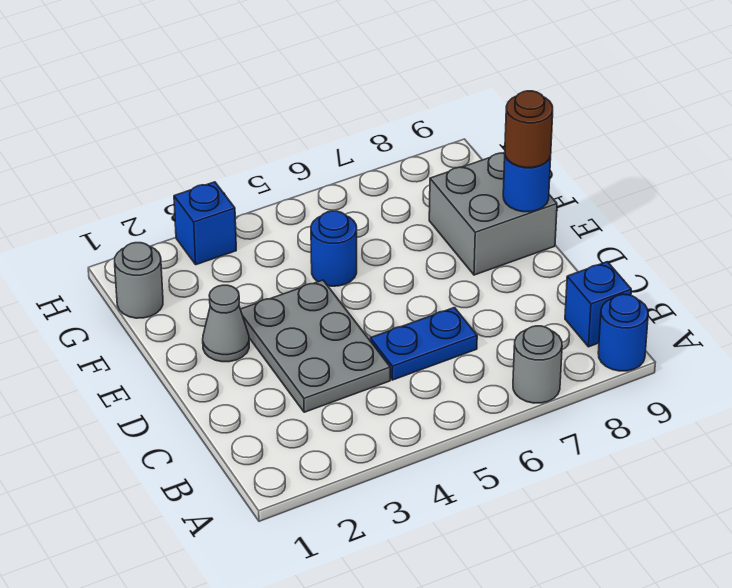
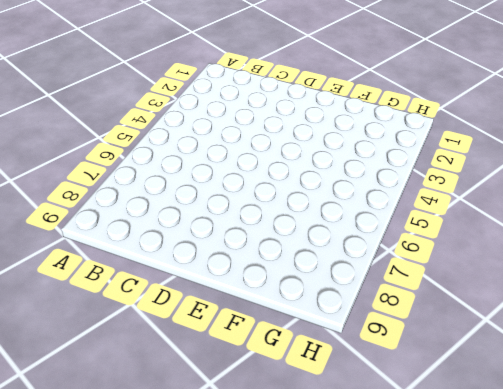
none -> grey 1x1 round brick [513,326,562,403]
none -> blue 1x1 round brick [598,294,648,371]
none -> blue 1x1 brick [565,262,631,347]

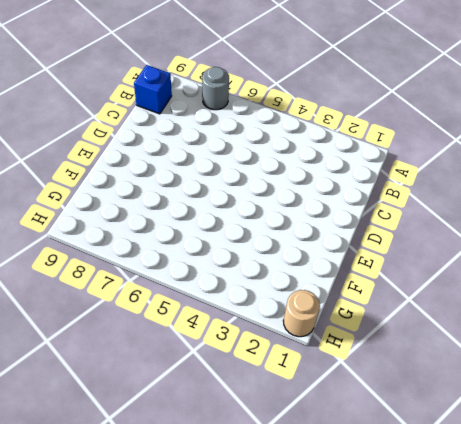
tan 1x1 round brick [283,290,320,337] -> none
none -> blue 1x1 round brick [598,294,648,371]
none -> grey 2x3 plate [240,280,390,412]
none -> blue 1x2 plate [370,308,477,380]

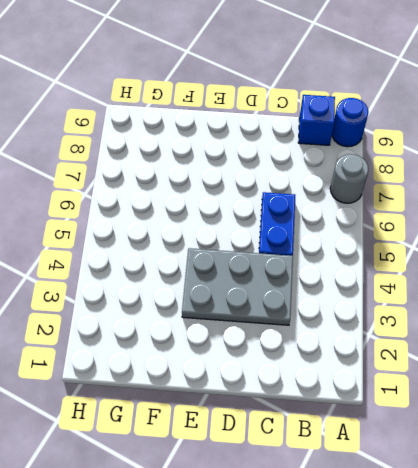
none -> grey 1x1 cone [203,285,249,362]
none -> grey 2x2 brick [429,153,557,275]
none -> blue 1x1 round brick [311,211,357,286]

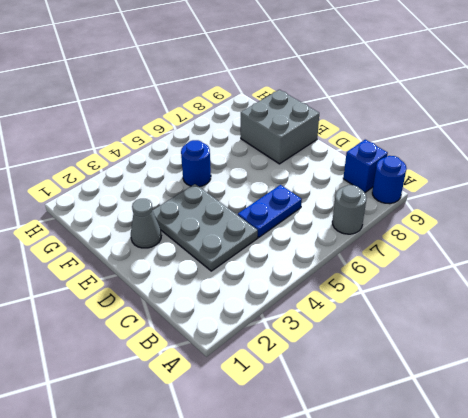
none -> grey 1x1 round brick [115,243,163,318]
none -> blue 1x1 brick [174,182,236,265]
none -> blue 1x1 round brick [503,156,551,212]

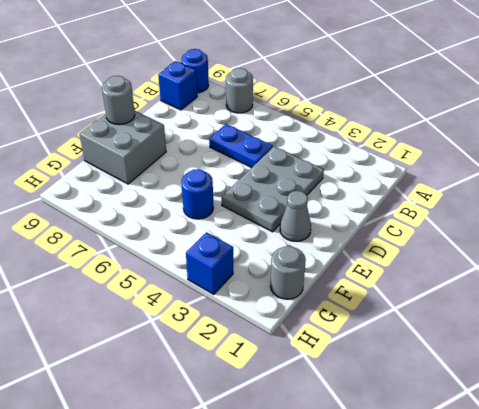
grey 1x1 round brick [102,76,135,125] -> blue 1x1 round brick [503,156,551,212]
none -> brown 1x1 round brick [505,91,553,168]

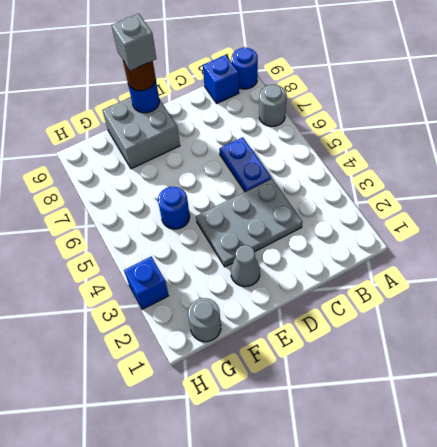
grey 1x1 brick [112,14,156,71] -> none

